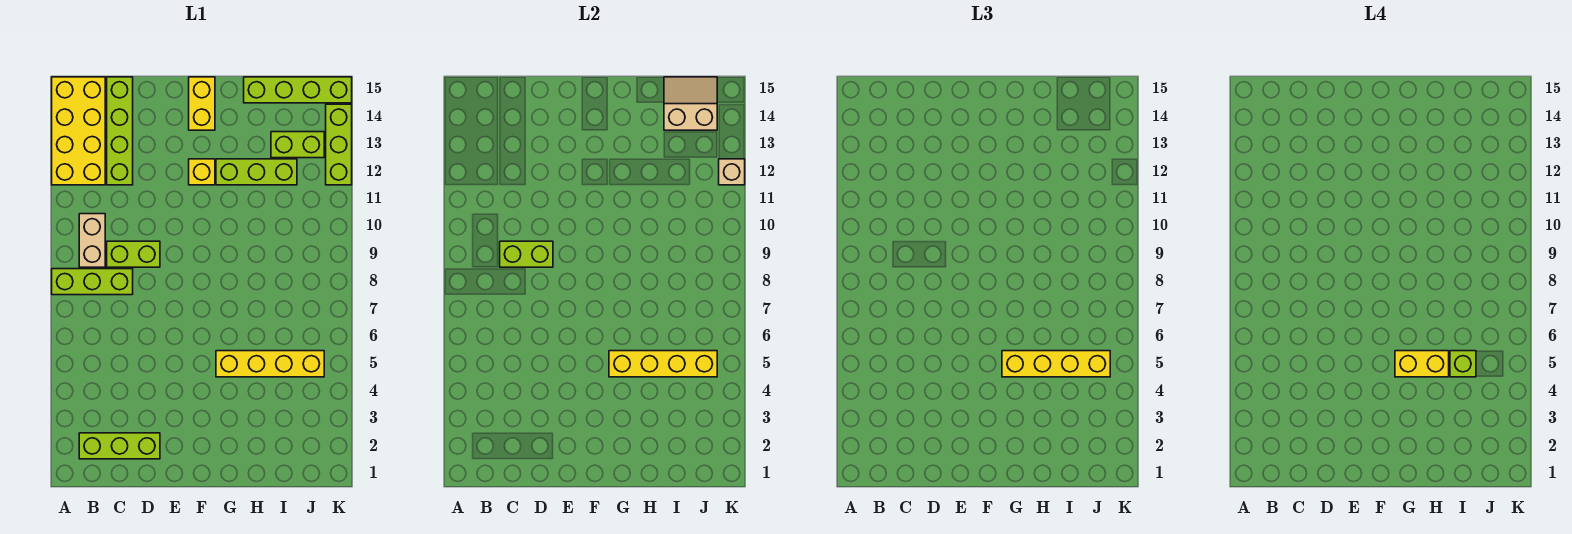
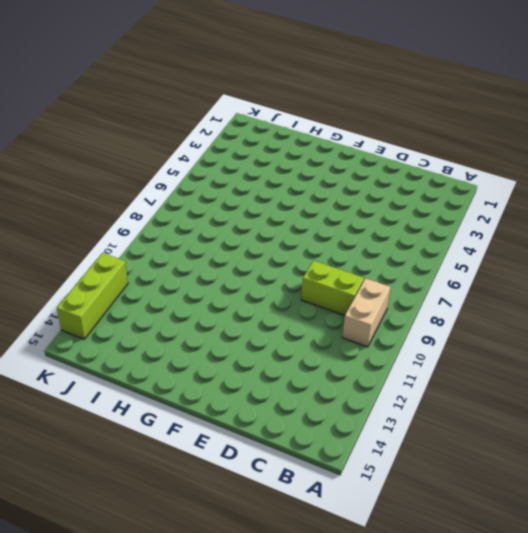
none -> lime 1x3 brick [52,269,133,295]
none -> yellow 2x4 brick [52,77,105,185]
none -> lime 1x3 brick [79,433,160,459]

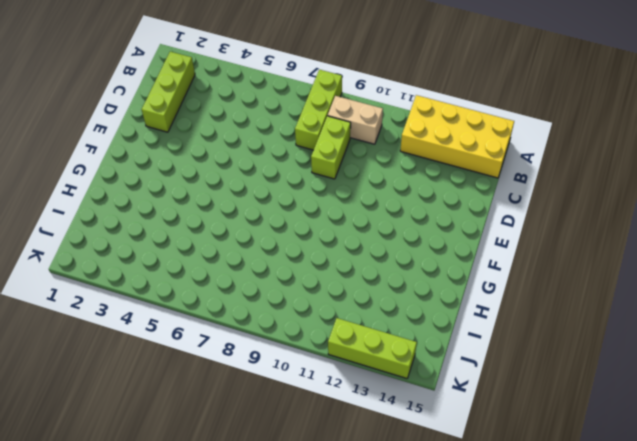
none -> lime 1x4 brick [107,77,133,185]
none -> yellow 1x1 brick [189,159,215,185]
none -> yellow 1x2 brick [189,77,215,130]

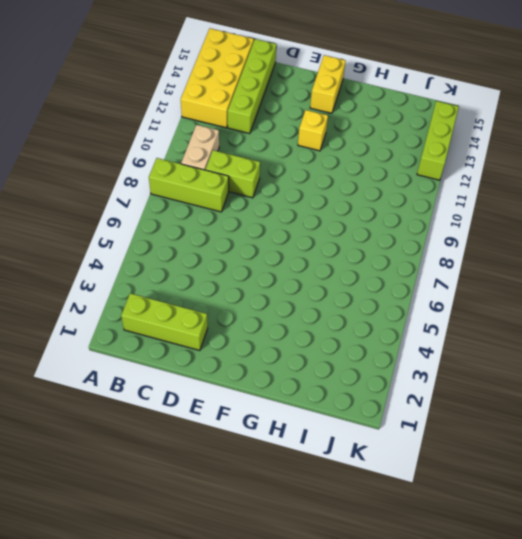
none -> yellow 1x4 brick [216,351,324,377]
none -> lime 1x3 brick [216,159,297,185]
none -> lime 1x4 brick [244,77,352,103]

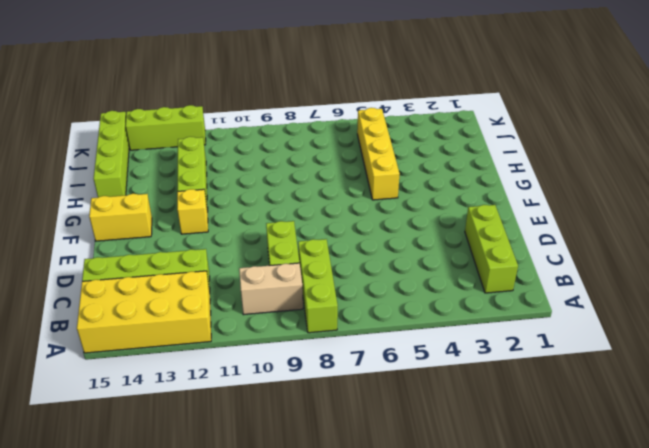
none -> lime 1x2 brick [271,132,324,158]
none -> lime 1x2 brick [500,241,553,267]
none -> yellow 1x4 brick [609,351,717,377]

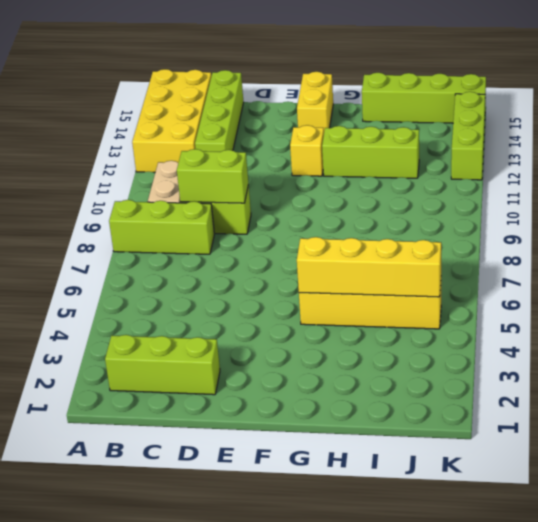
none -> lime 1x2 brick [271,132,324,158]
none -> tan 2x2 slope [664,77,717,130]
none -> tan 1x1 brick [719,159,745,185]

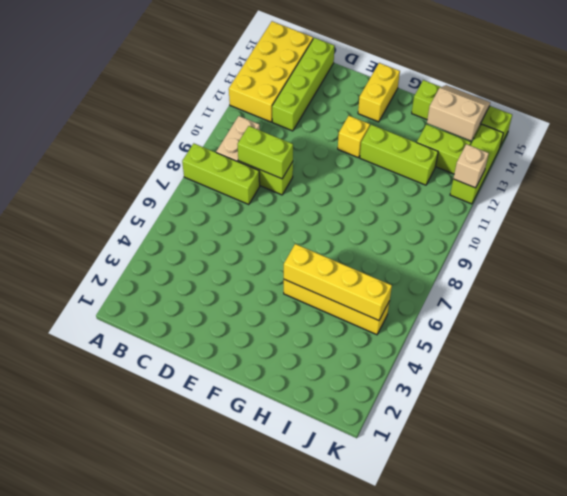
none -> lime 1x3 brick [79,433,160,459]
none -> yellow 1x4 brick [1002,351,1110,377]
none -> yellow 1x2 brick [1395,351,1449,377]

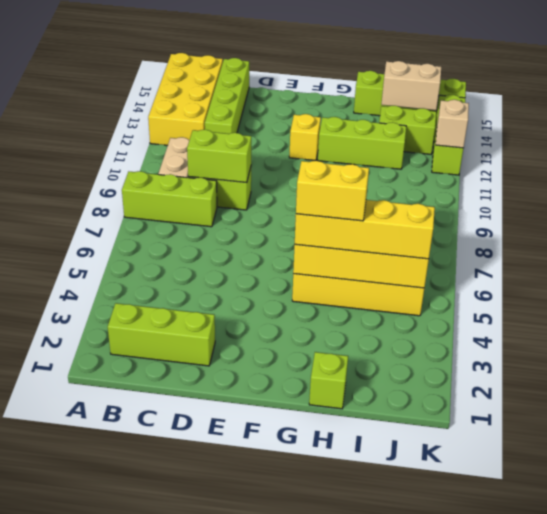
lime 1x1 brick [309,352,348,409] -> lime 1x1 brick moved to [1450,351,1476,377]
none -> yellow 1x2 brick [189,77,215,130]

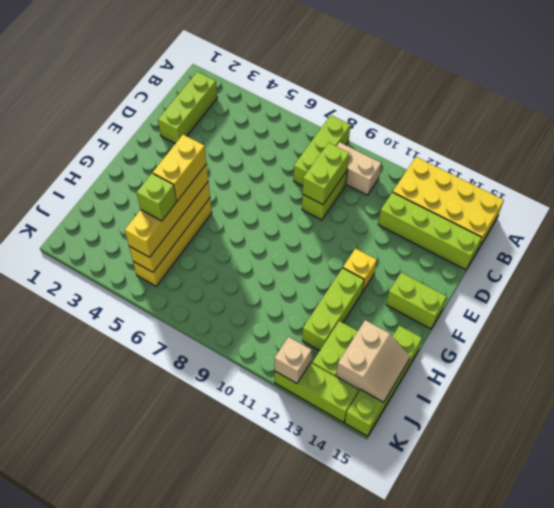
lime 1x2 brick [386,273,447,329] -> yellow 1x2 brick [189,77,215,130]

